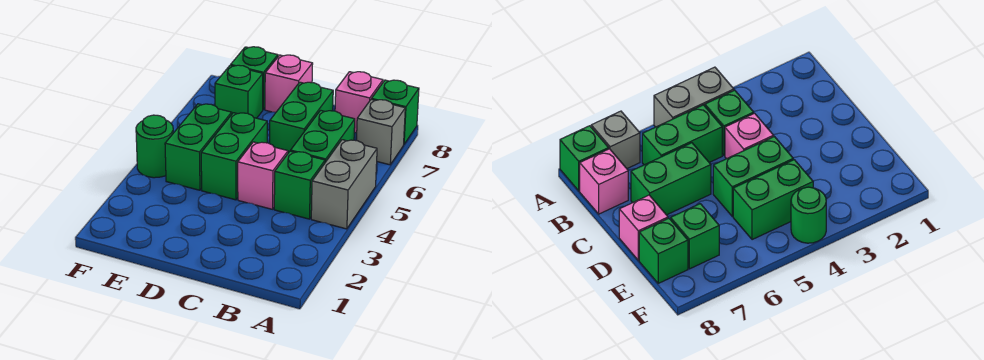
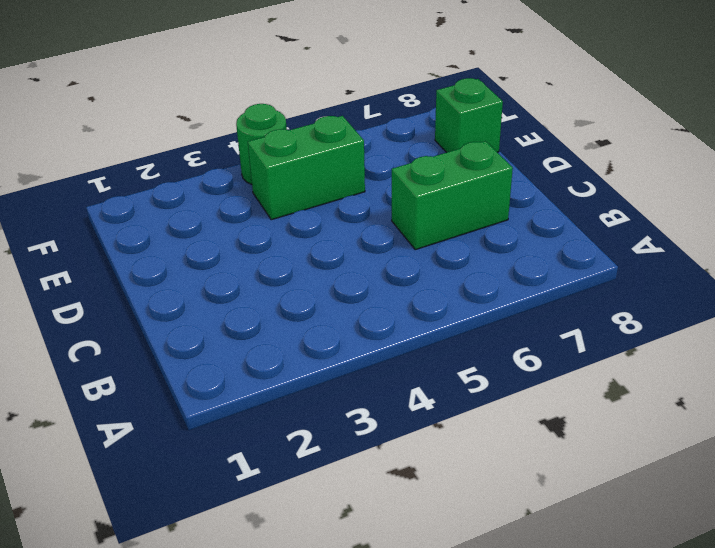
none -> grey 1x2 brick [311,140,377,229]
none -> grey 1x1 brick [356,100,405,165]
none -> green 1x1 brick [371,80,419,144]

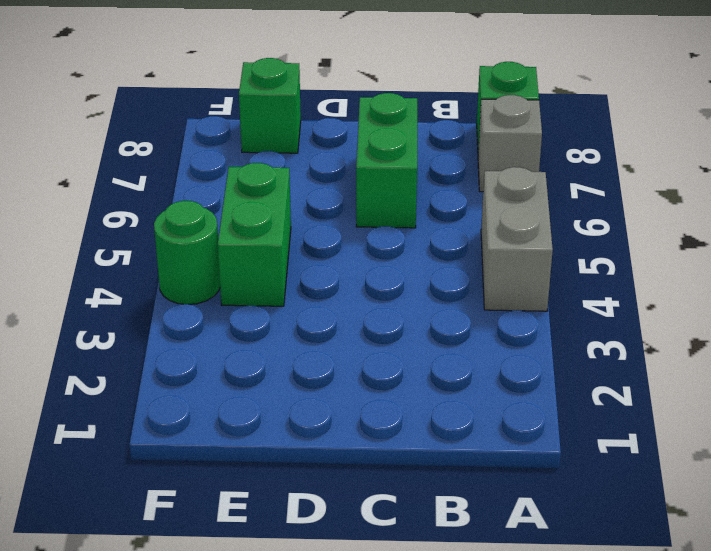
none -> green 1x1 brick [274,151,325,219]
none -> green 1x2 brick [291,110,355,162]
none -> pink 1x1 brick [335,72,383,133]

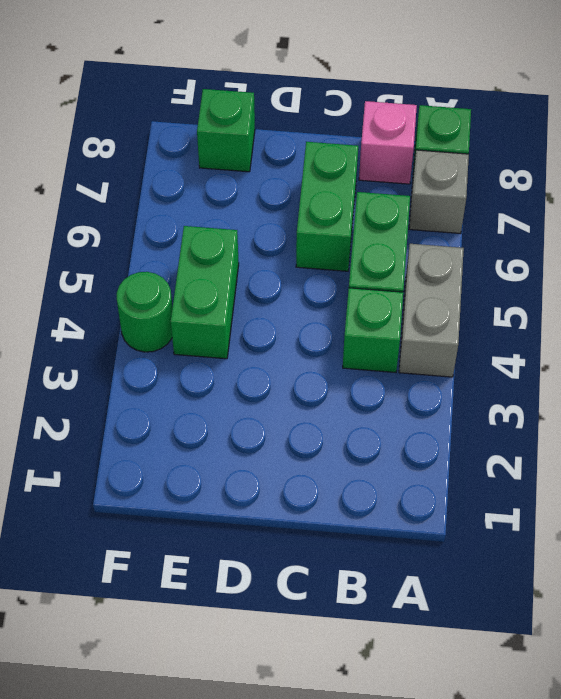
none -> pink 1x1 brick [238,142,288,209]
none -> green 1x2 brick [201,113,267,200]
none -> pink 1x1 brick [265,55,313,112]

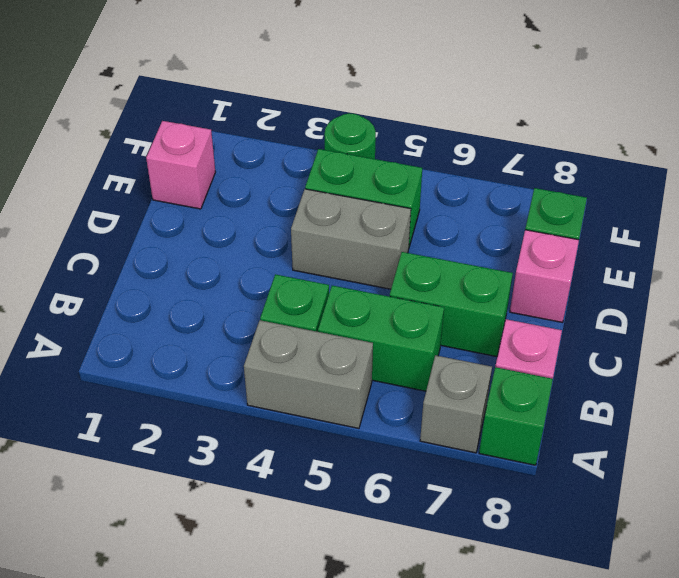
grey 1x2 brick [291,189,411,289] -> green 1x2 brick [201,113,267,200]
pink 1x1 brick [146,121,215,209] -> pink 1x1 brick moved to [238,142,288,209]
none -> green 1x1 brick [215,65,263,118]

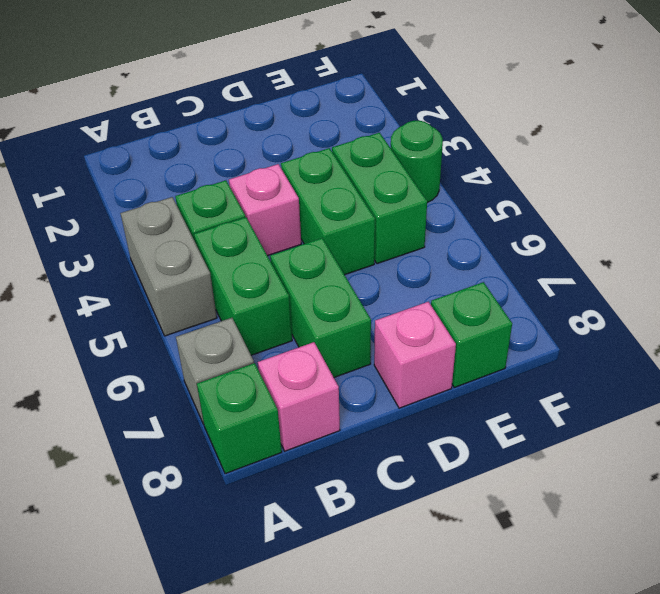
none -> green 1x1 brick [215,65,263,118]

